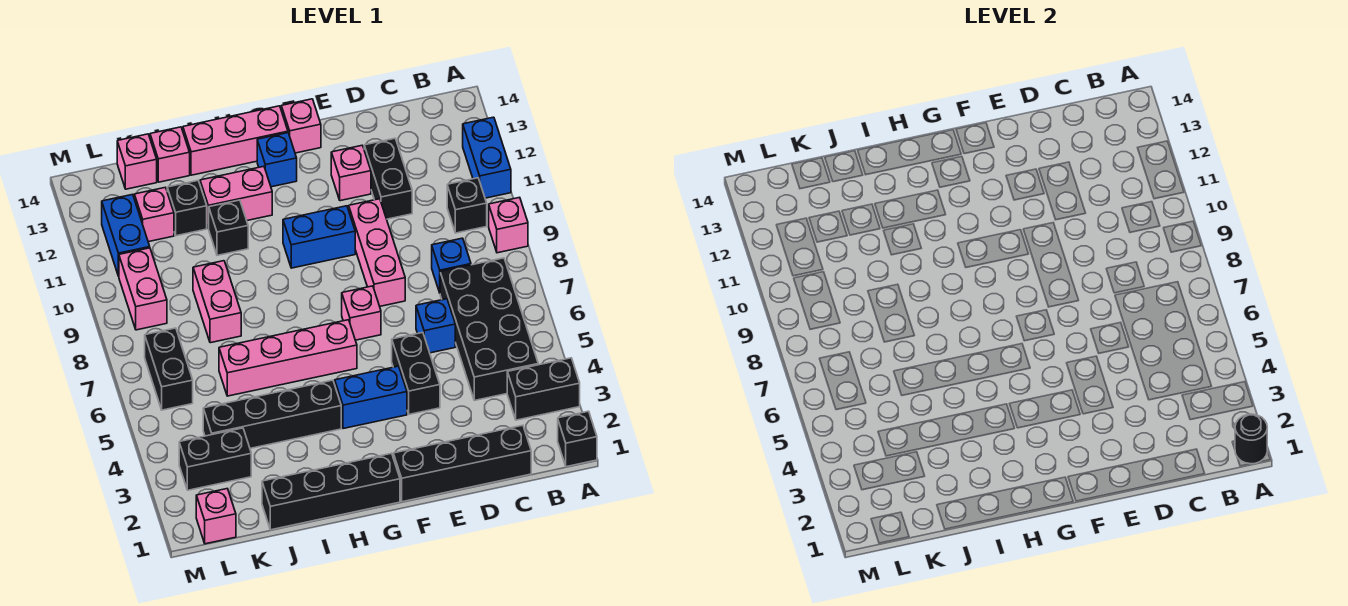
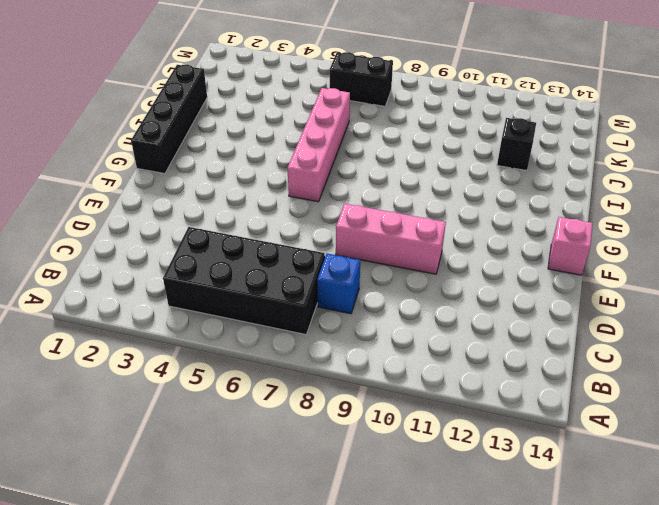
none -> black 1x1 brick [558,411,597,467]
none -> black 1x2 brick [507,358,580,420]
none -> pink 1x1 brick [489,197,528,253]
none -> blue 1x2 brick [463,117,511,198]

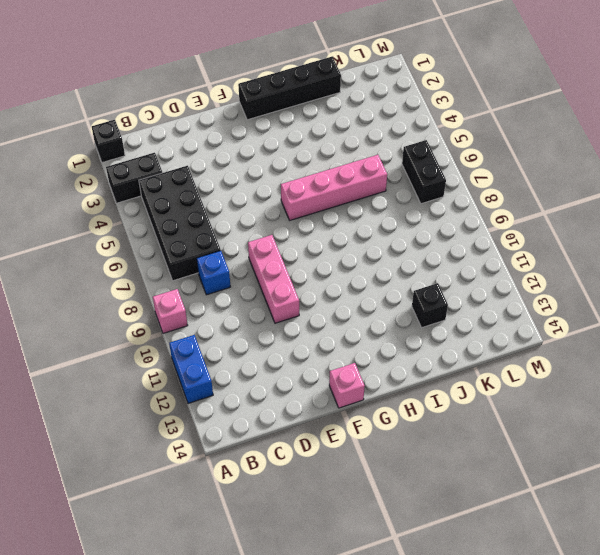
none -> black 1x1 brick [447,178,487,233]
none -> black 1x4 brick [393,425,531,502]
none -> blue 1x1 brick [416,299,455,353]
none -> black 1x2 brick [364,138,412,219]

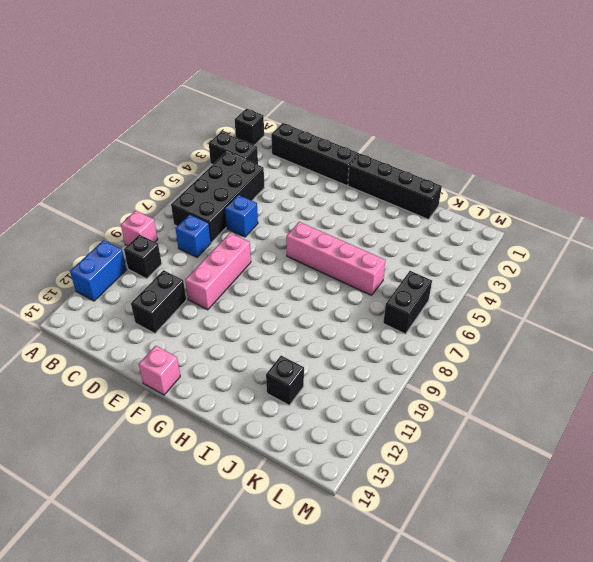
none -> black 1x2 brick [392,332,440,414]
none -> pink 1x1 brick [331,145,371,201]
none -> blue 1x2 brick [335,366,407,429]
none -> pink 1x1 brick [342,286,381,340]

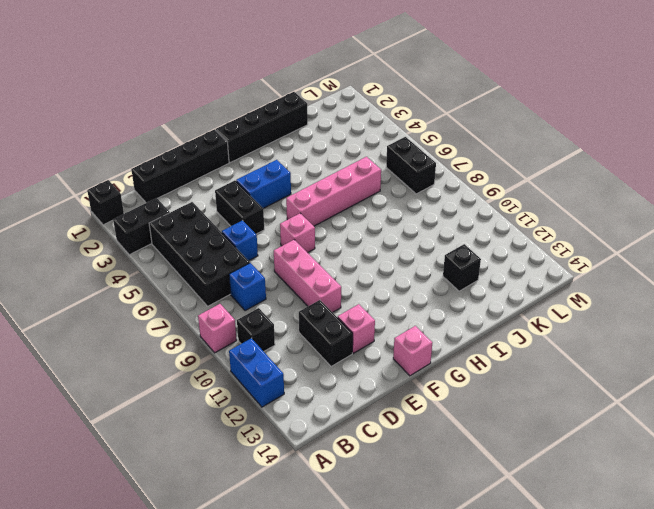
none -> blue 1x2 brick [283,206,355,268]
none -> blue 1x1 brick [257,133,297,187]
none -> pink 1x3 brick [183,106,288,175]
none -> black 1x4 brick [203,380,341,448]

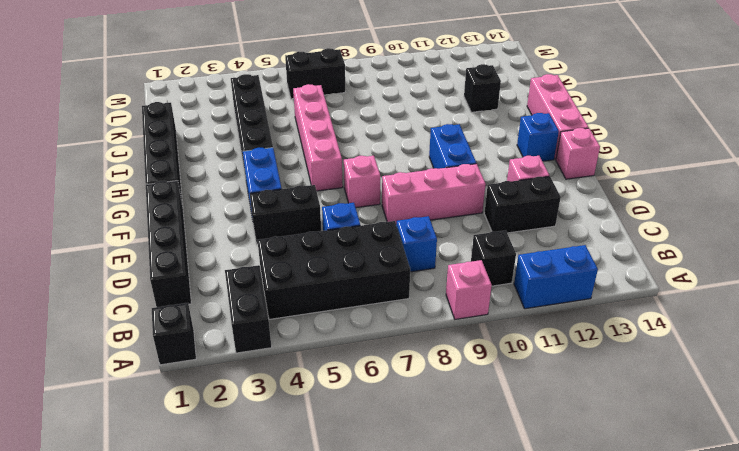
none -> pink 1x2 brick [200,166,272,228]
none -> black 1x1 brick [208,200,248,255]
none -> pink 1x2 brick [193,261,241,343]
none -> pink 1x1 brick [150,127,190,182]

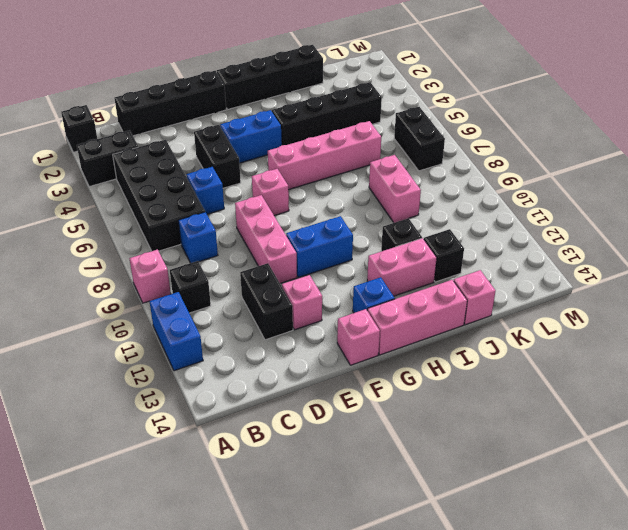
none -> black 1x2 brick [179,428,251,490]
none -> pink 1x1 brick [134,187,174,242]
none -> pink 1x1 brick [117,134,157,189]
none -> pink 1x1 brick [196,489,236,544]

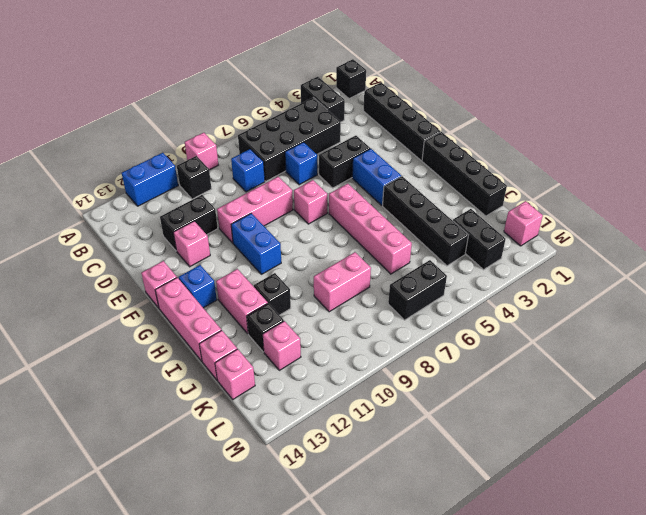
none -> pink 1x2 brick [119,248,167,330]
none -> blue 1x2 brick [102,194,150,276]
none -> black 1x1 round brick [1235,414,1267,464]

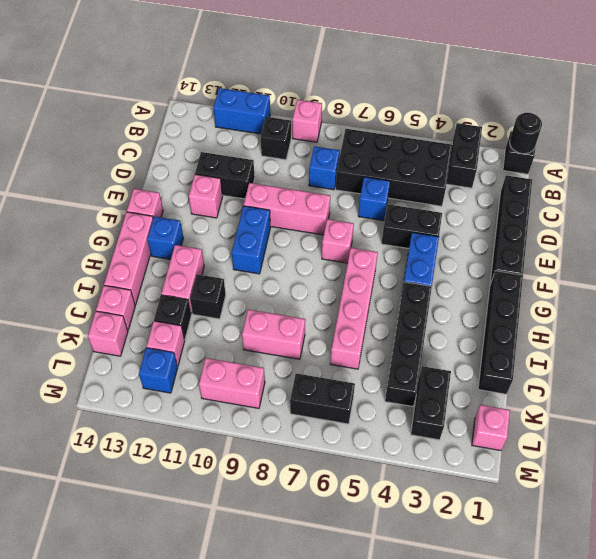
blue 1x1 brick [139,348,178,393] -> blue 1x2 brick [102,194,150,276]

